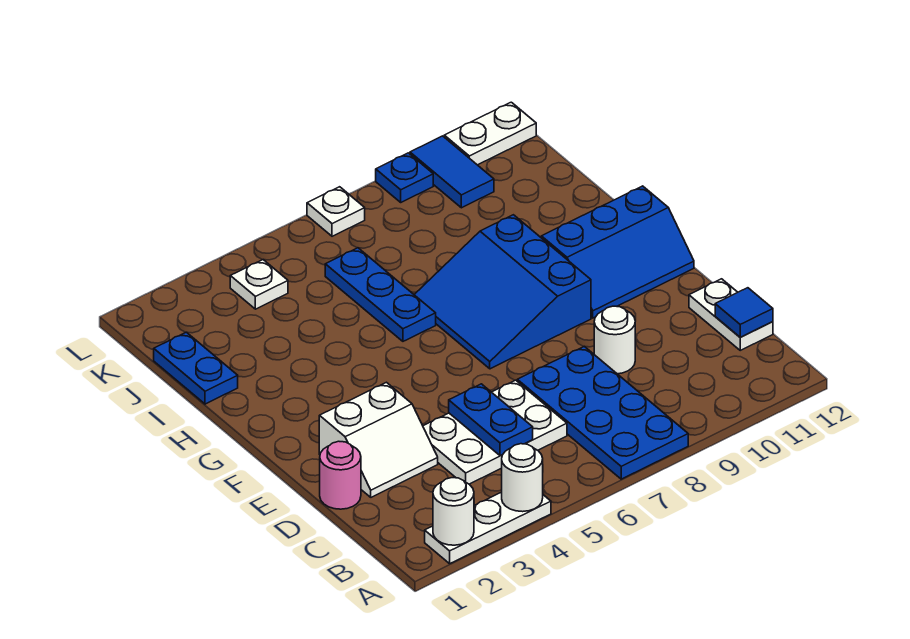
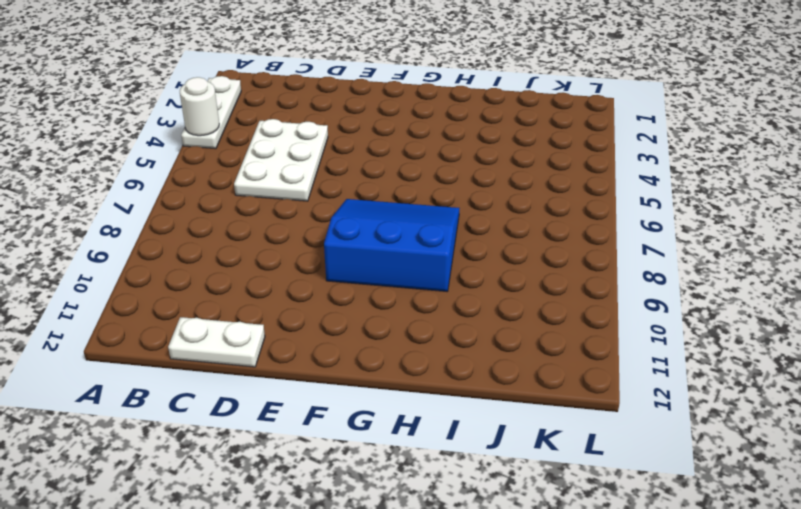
none -> blue 2x4 plate [517,346,688,479]
none -> pink 1x1 round brick [320,441,361,509]
none -> white 2x2 slope [319,382,438,497]

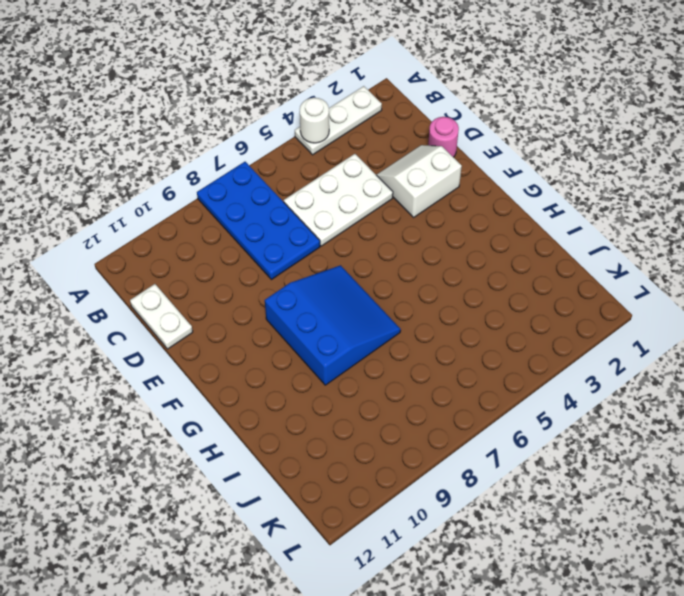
none -> white 1x1 round brick [594,306,635,374]
none -> blue 2x3 slope [541,186,694,318]
none -> blue 1x3 plate [325,248,436,341]

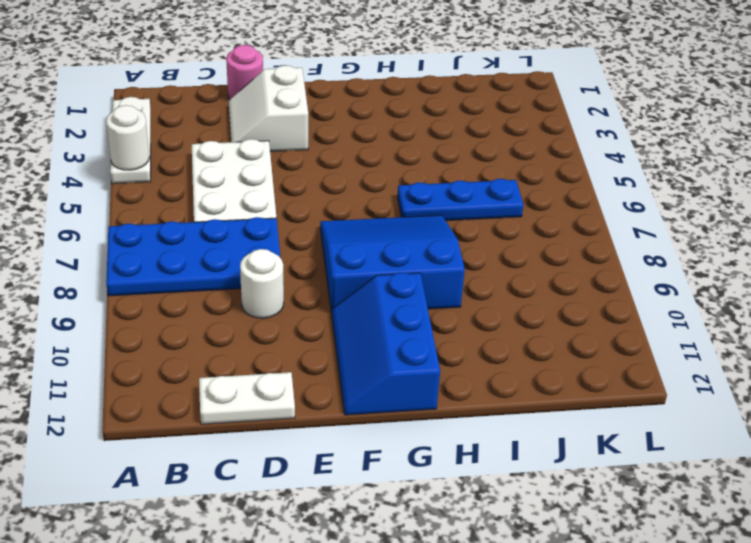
none -> blue 1x2 plate [154,332,238,404]
none -> white 1x1 plate [230,260,288,309]
none -> blue 1x2 tile [410,136,494,208]

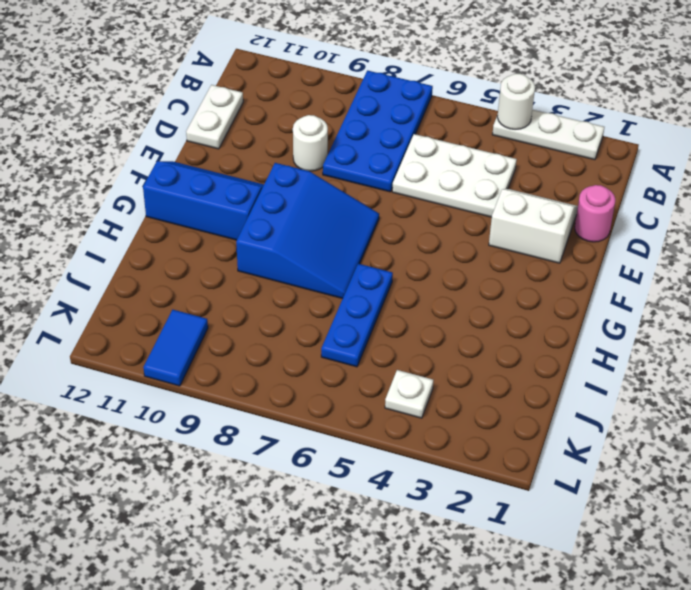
none -> blue 1x2 plate [154,332,238,404]
none -> white 1x1 plate [307,187,365,236]
none -> blue 1x1 plate [376,153,433,202]

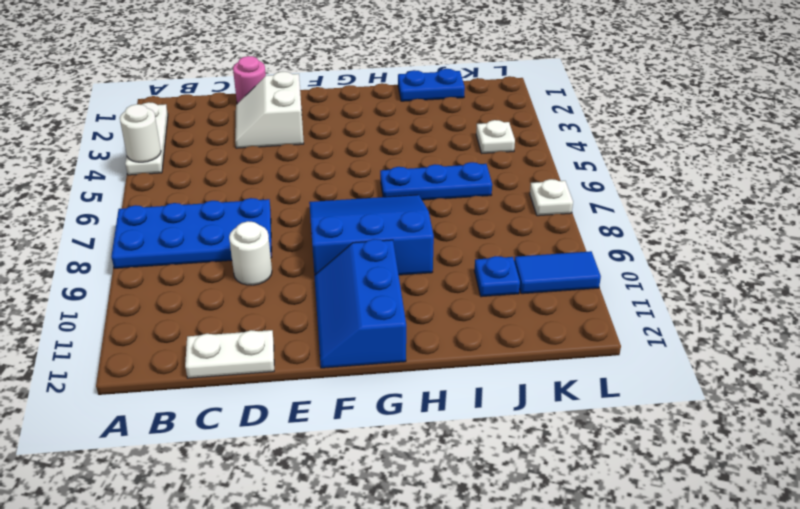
blue 1x1 plate [474,256,520,297] -> blue 1x1 plate moved to [376,153,433,202]
none -> white 2x3 plate [423,380,567,484]
none -> white 1x2 plate [444,102,536,165]
none -> white 1x1 round brick [433,478,474,545]

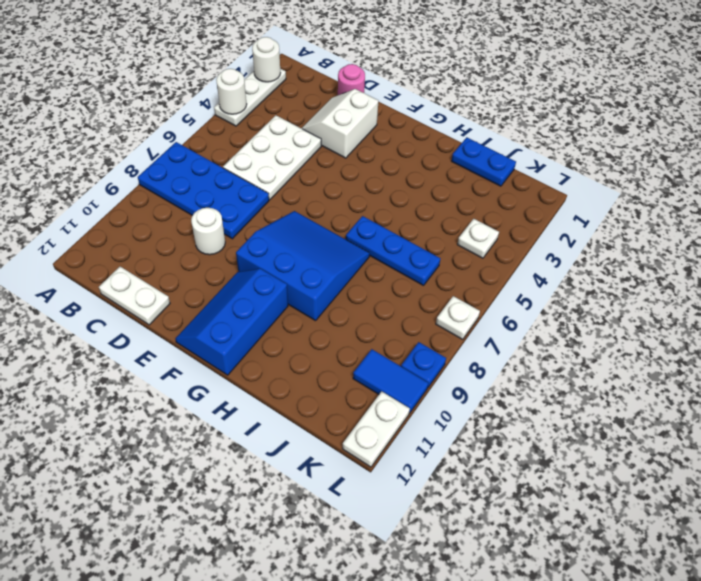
none -> blue 1x2 plate [449,384,533,456]
none -> blue 1x1 tile [715,288,773,337]

